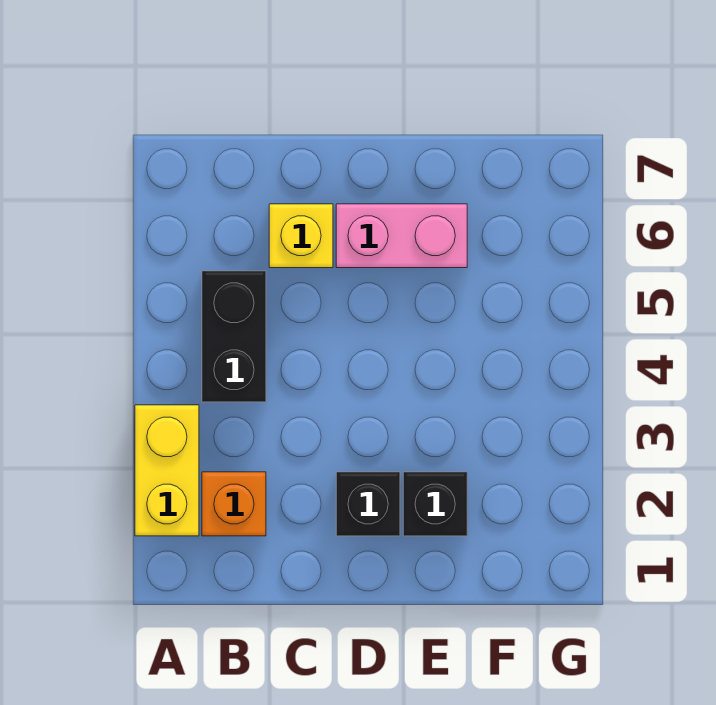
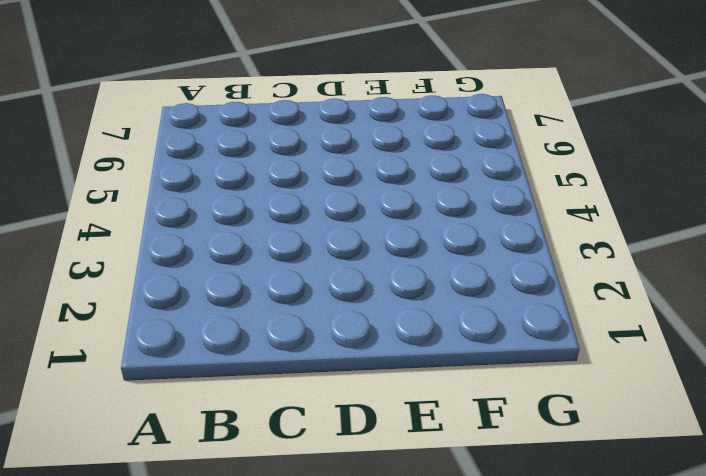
none -> yellow 1x2 brick [135,405,199,536]
none -> orange 1x1 brick [202,472,266,536]

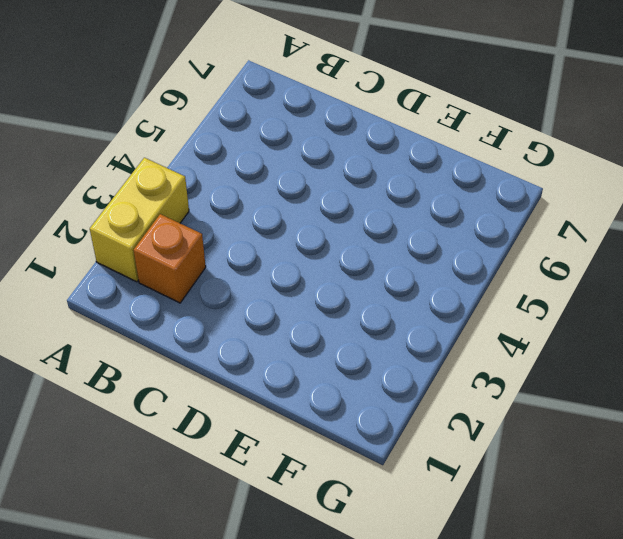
none -> black 1x2 brick [202,271,266,402]
none -> yellow 1x1 brick [269,204,333,268]

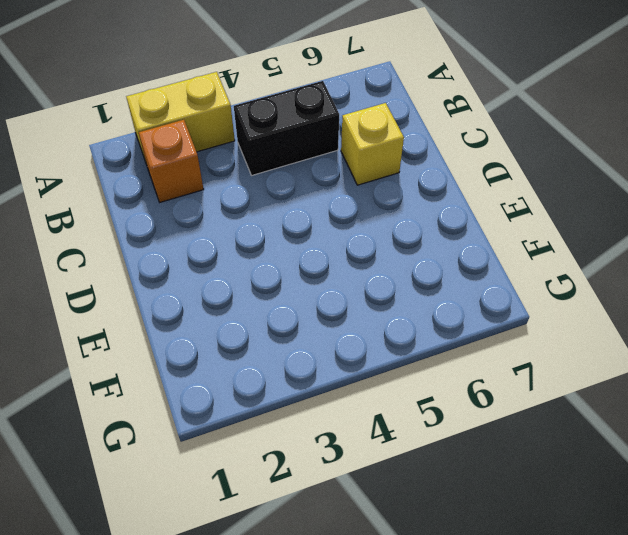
none -> black 1x1 brick [336,472,400,536]
none -> pink 1x2 brick [336,204,467,268]

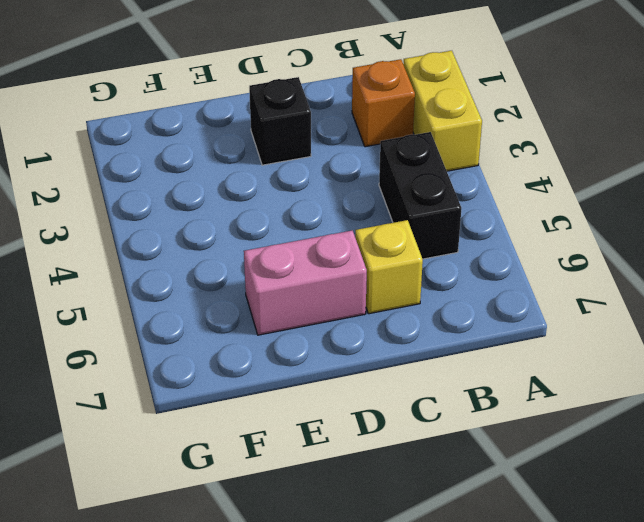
none -> black 1x1 brick [403,472,467,536]

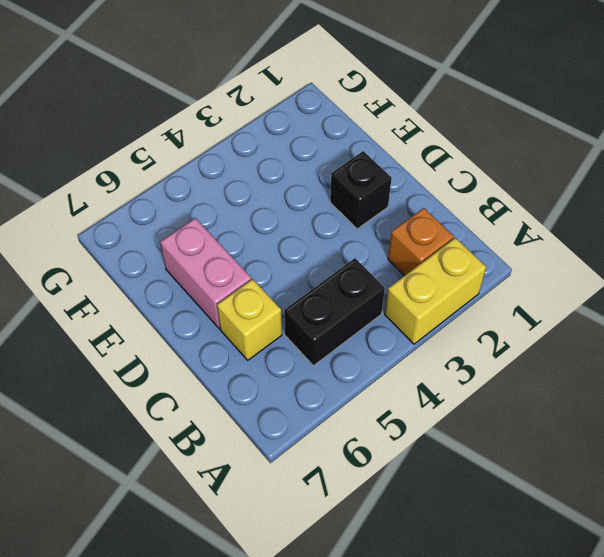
none -> black 1x1 brick [403,472,467,536]

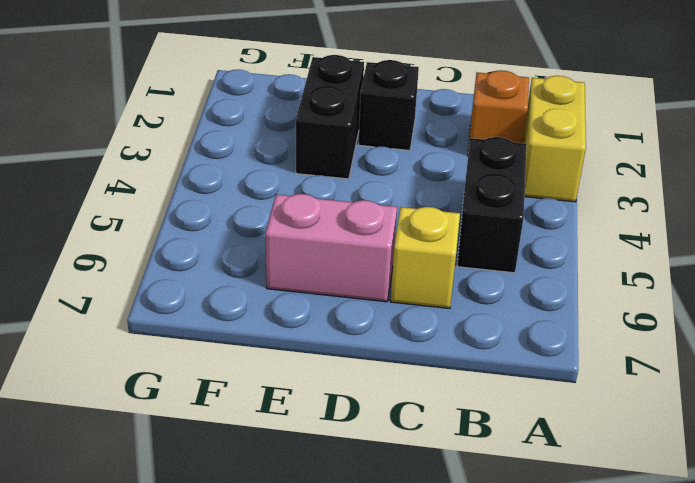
black 1x2 brick [296,55,364,179] -> black 1x1 brick [403,472,467,536]

